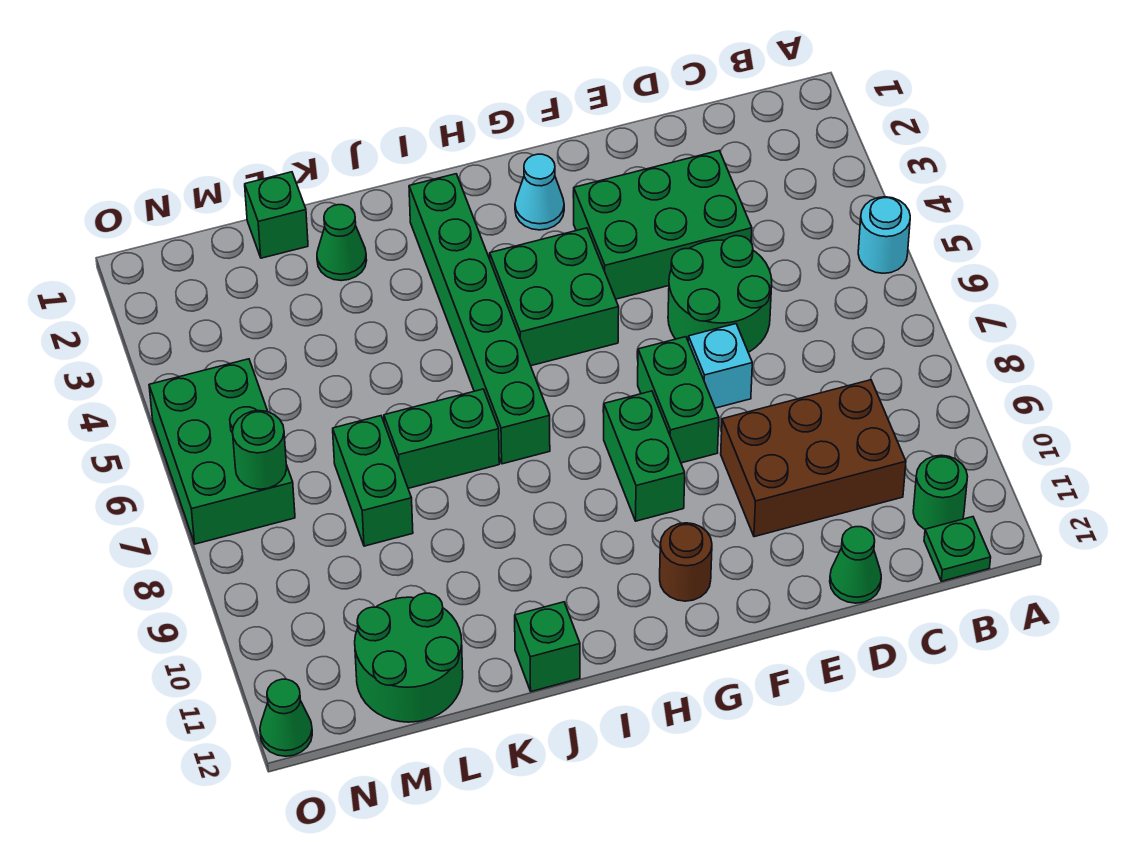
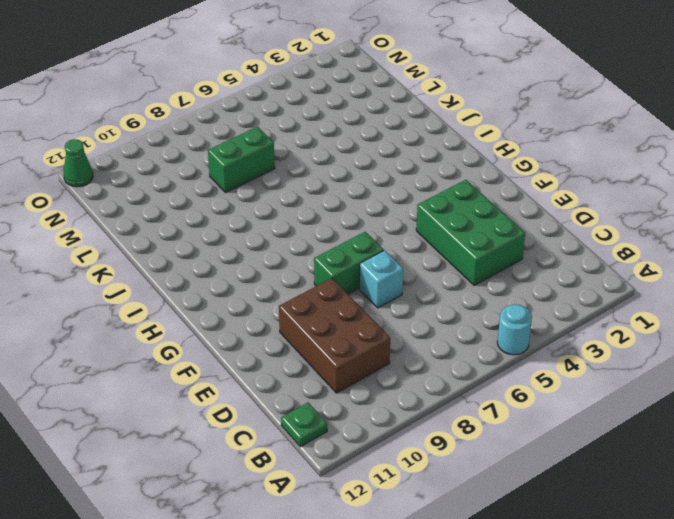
none -> green 1x1 round brick [913,455,968,529]
none -> green 2x2 round brick [668,236,772,352]
none -> green 1x1 cone [830,527,881,603]

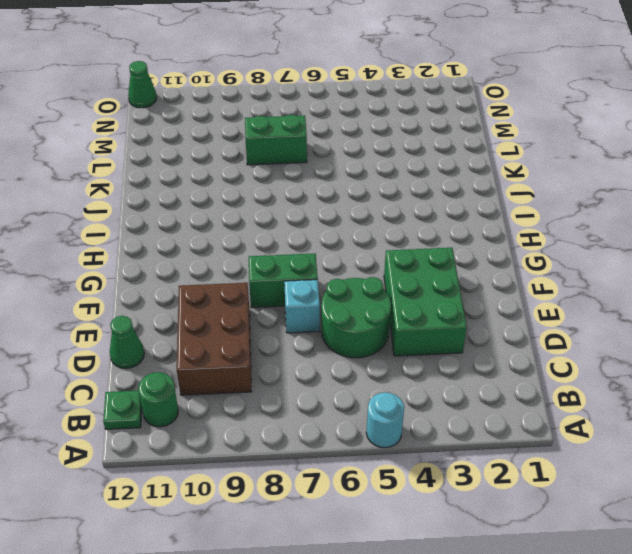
none -> cyan 1x1 cone [515,154,564,230]
none -> green 2x2 brick [490,228,619,366]
none -> green 1x2 brick [604,391,685,521]

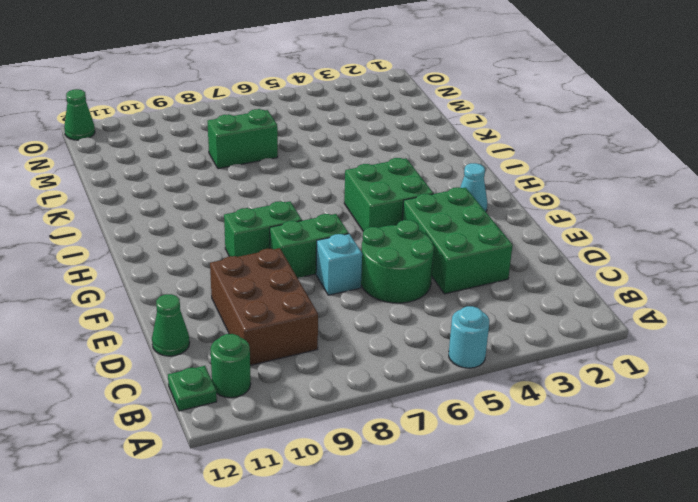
none -> brown 1x1 round brick [660,523,712,601]
none -> green 1x6 brick [409,174,550,464]
none -> green 1x2 brick [384,389,499,488]

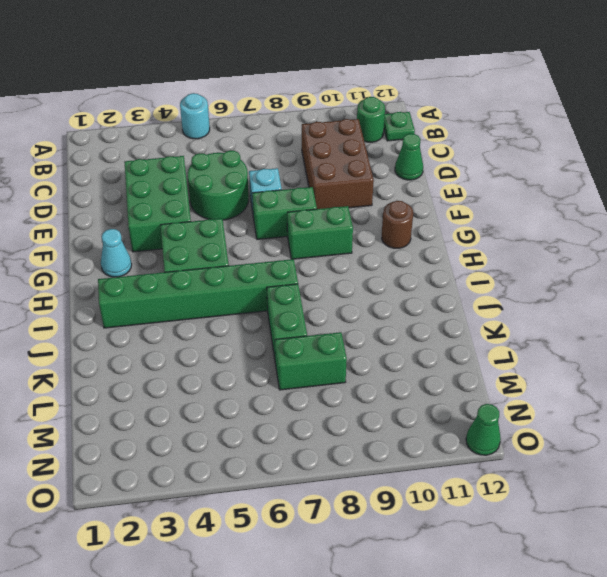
none -> green 1x1 brick [515,602,580,691]
none -> green 1x1 cone [317,205,367,281]
none -> green 1x1 brick [245,172,308,258]

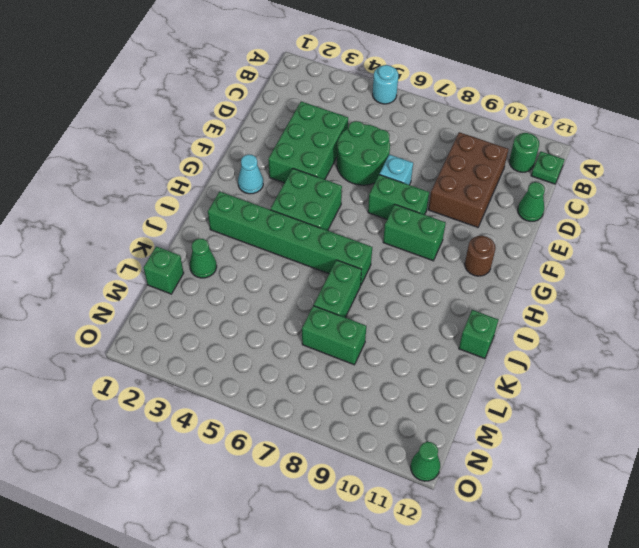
none -> green 2x2 round brick [355,593,463,722]
none -> green 2x3 brick [149,359,295,544]
none -> green 1x1 round brick [233,411,287,489]

